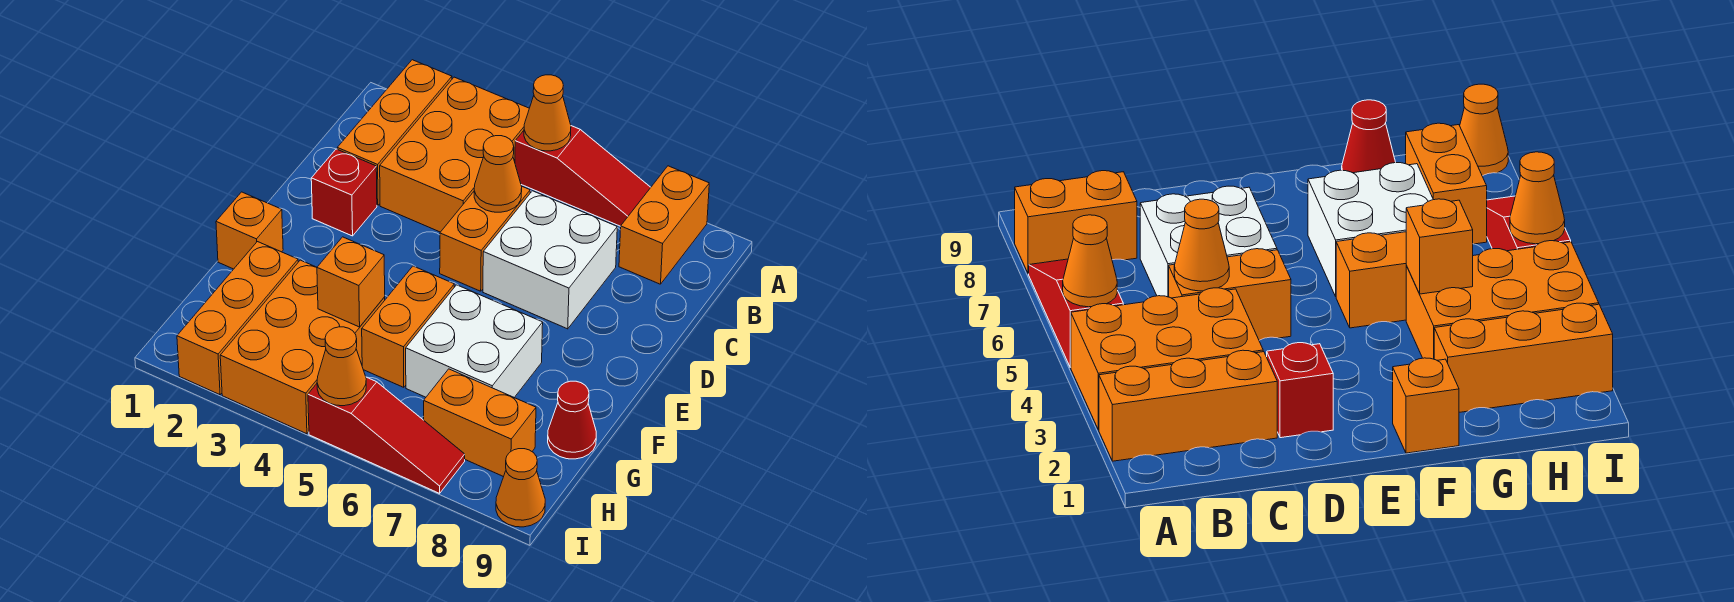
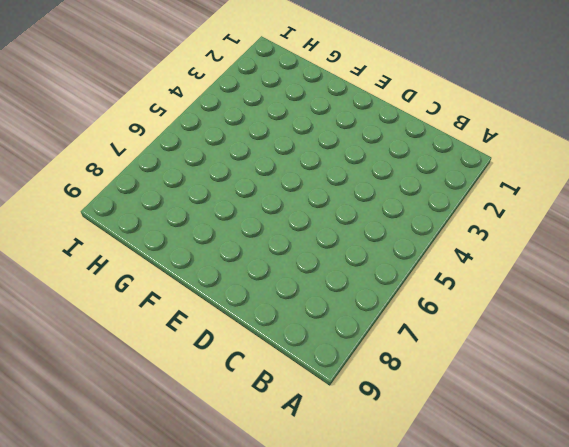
none -> orange 1x3 brick [337,60,452,205]
none -> orange 2x3 brick [380,77,529,232]
none -> red 1x3 slope [515,126,651,226]

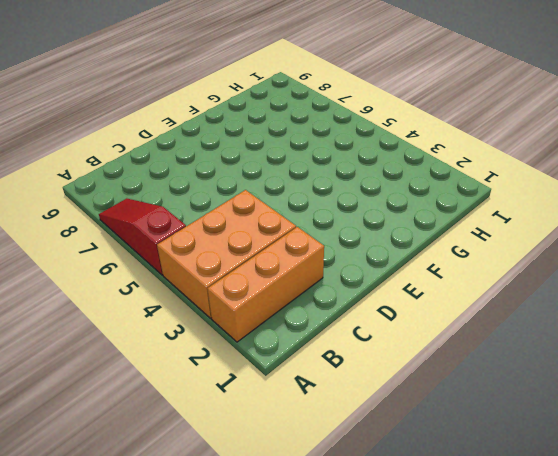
none -> orange 1x2 brick [619,166,709,284]
none -> orange 1x2 brick [440,187,530,291]
none -> white 2x2 brick [483,191,617,329]

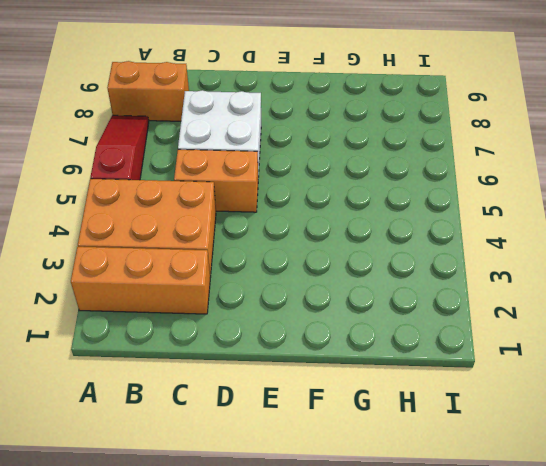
none -> red 1x1 brick [311,149,377,236]
none -> orange 1x1 brick [216,192,283,269]
none -> orange 1x2 brick [362,266,454,387]

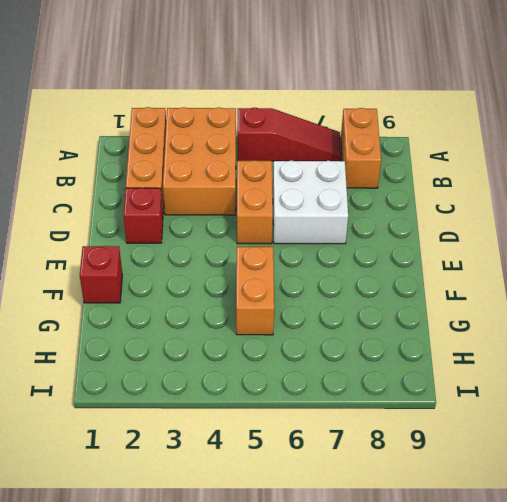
red 1x1 brick [80,246,122,303] -> orange 1x1 brick [216,192,283,269]
none -> white 2x2 brick [406,285,543,397]
none -> orange 1x3 brick [177,242,298,395]
none -> orange 2x3 brick [220,260,385,434]

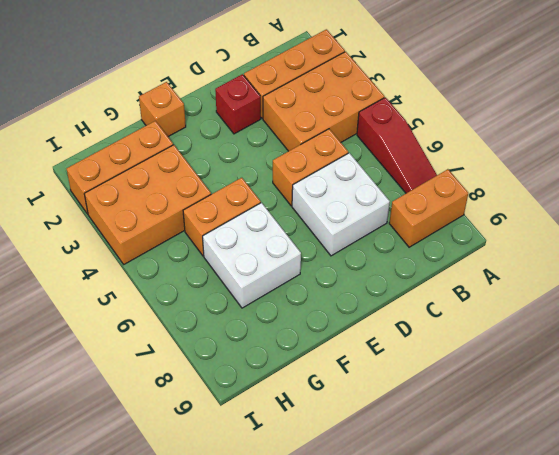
none -> red 1x1 cone [548,381,596,459]
none -> orange 1x2 brick [424,369,536,477]
none -> red 1x3 slope [308,377,465,493]

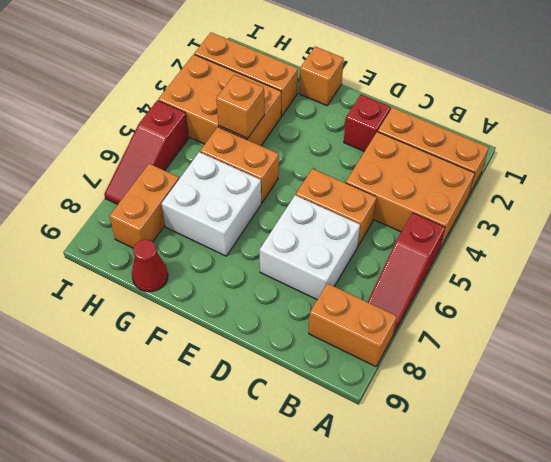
none -> orange 1x1 cone [496,449,545,527]
none -> orange 1x1 cone [524,75,571,151]
none -> orange 1x1 cone [474,136,522,212]

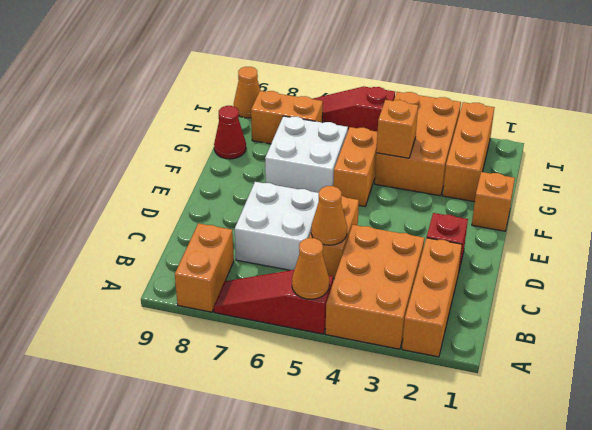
none -> orange 1x1 cone [317,327,366,406]

